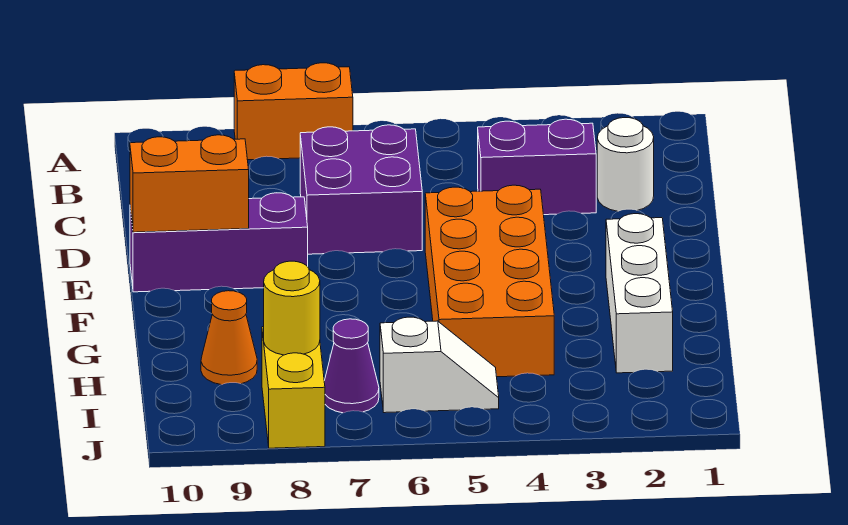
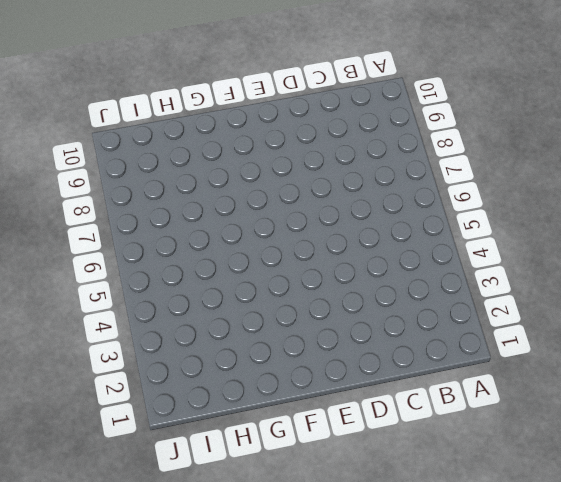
none -> orange 1x2 brick [234,63,353,160]
none -> white 1x1 round brick [597,118,654,211]
none -> purple 1x2 brick [478,119,596,215]

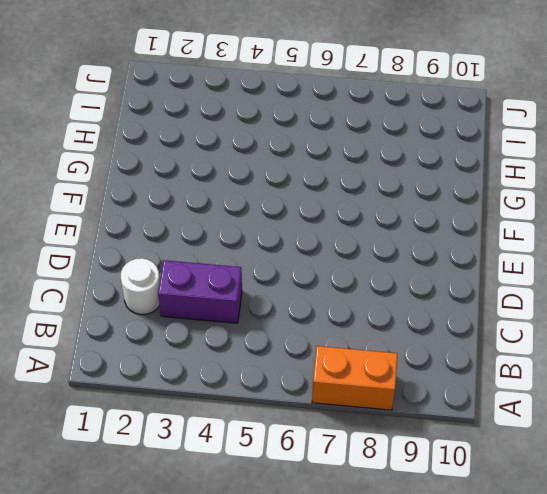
none -> purple 2x2 brick [300,125,422,254]
none -> orange 2x4 brick [425,185,554,377]
none -> purple 1x3 brick [130,193,308,292]

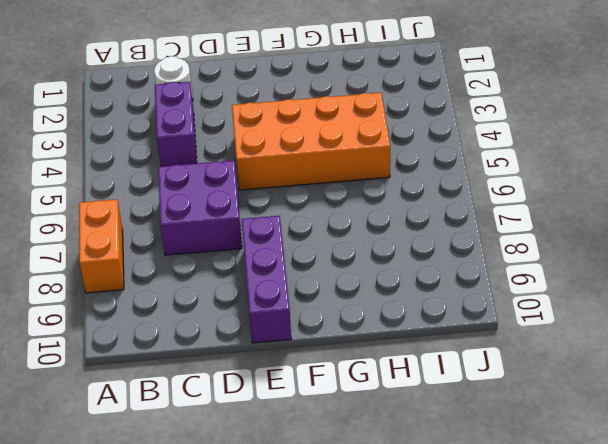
none -> white 1x3 brick [606,214,673,373]
none -> orange 1x1 cone [201,291,257,385]
none -> white 1x2 slope [380,317,499,413]

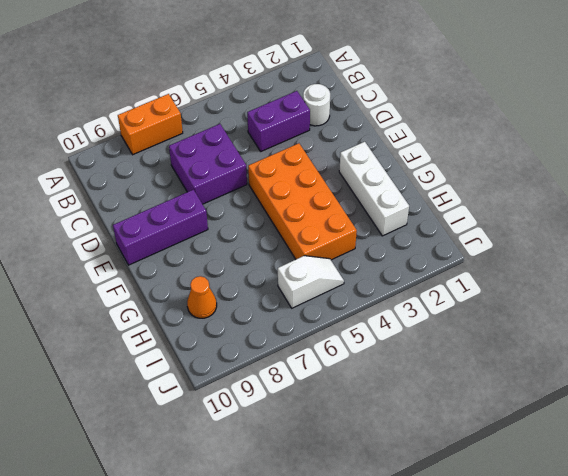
none -> purple 1x1 cone [324,319,379,413]
none -> yellow 1x2 brick [262,327,325,448]
none -> orange 1x2 brick [130,135,249,232]

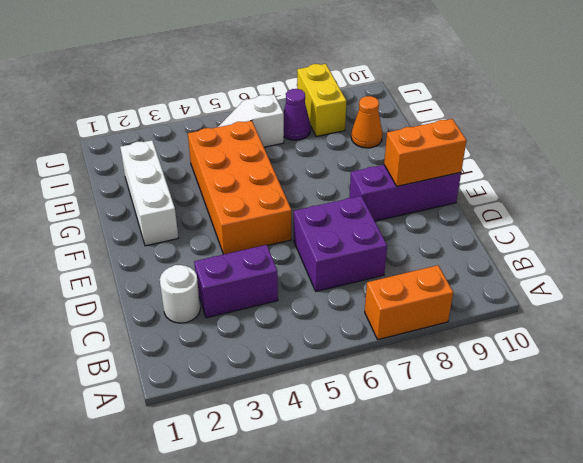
none -> yellow 1x1 round brick [264,261,320,355]

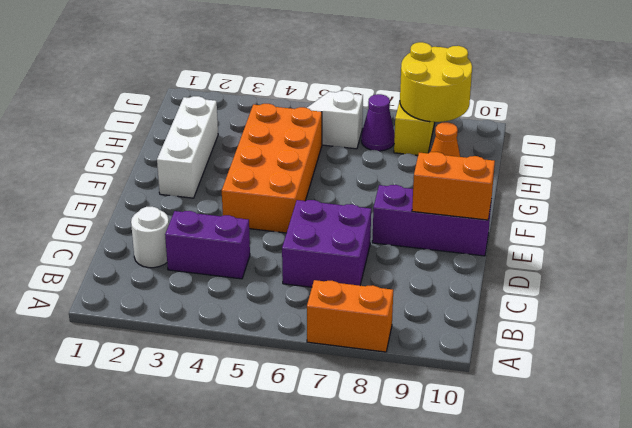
yellow 2x2 round brick [400,42,472,122] -> yellow 1x1 round brick [264,261,320,355]

